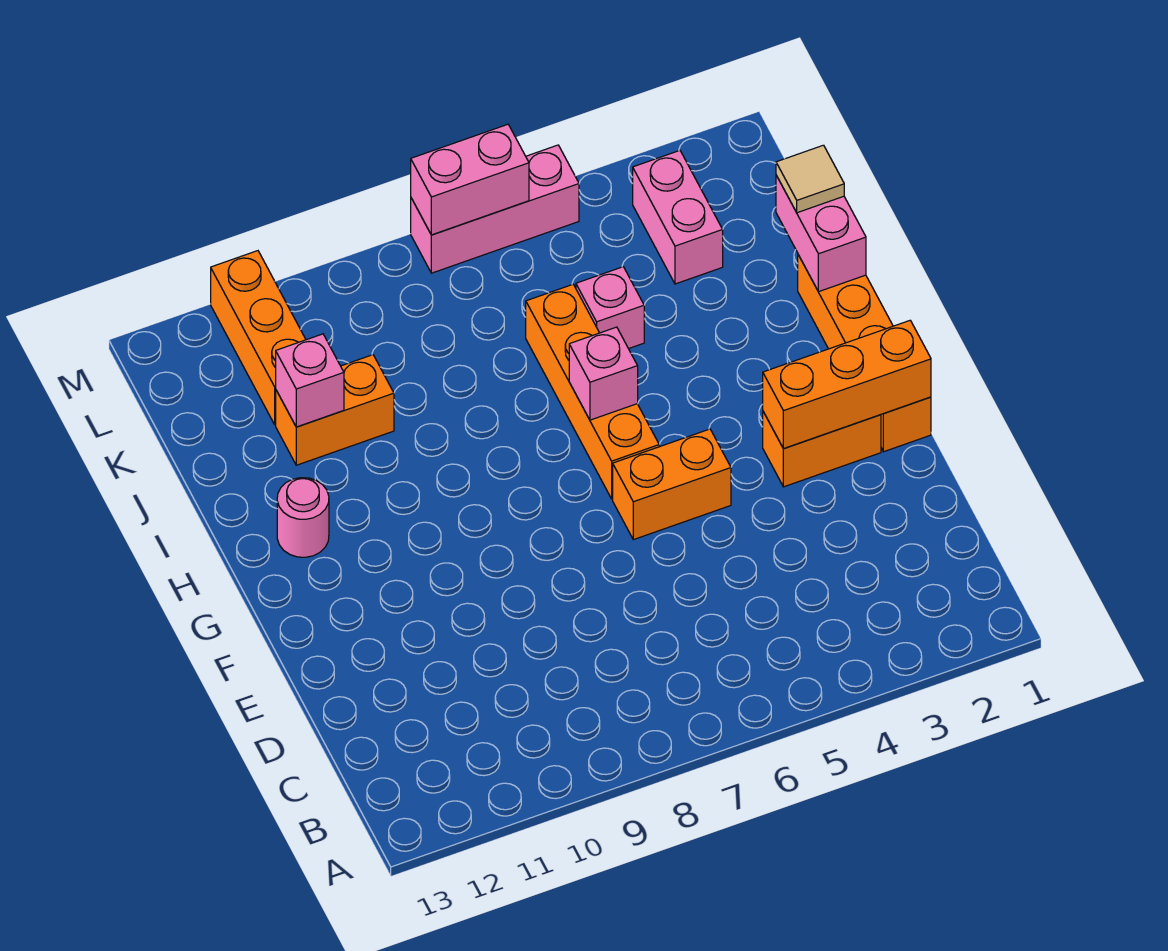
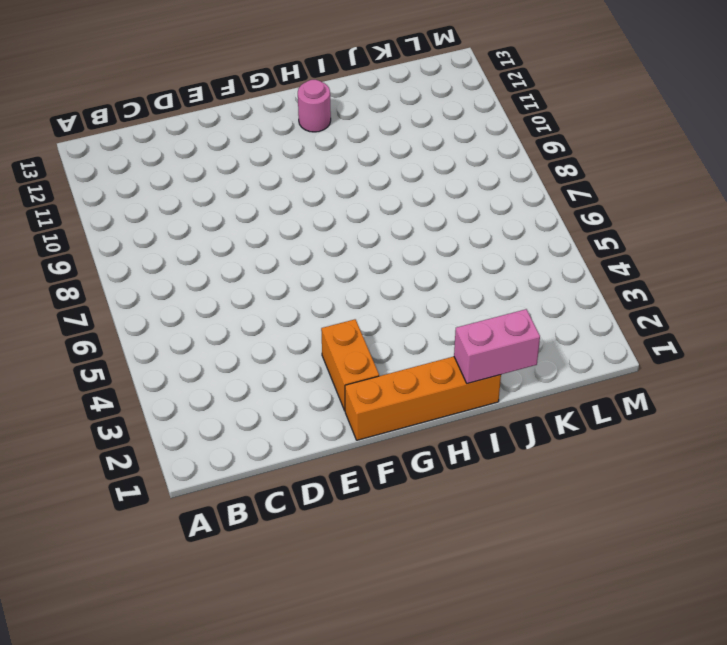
none -> orange 1x2 brick [613,429,731,540]
none -> orange 1x4 brick [526,285,659,499]
none -> pink 1x1 brick [576,267,644,349]

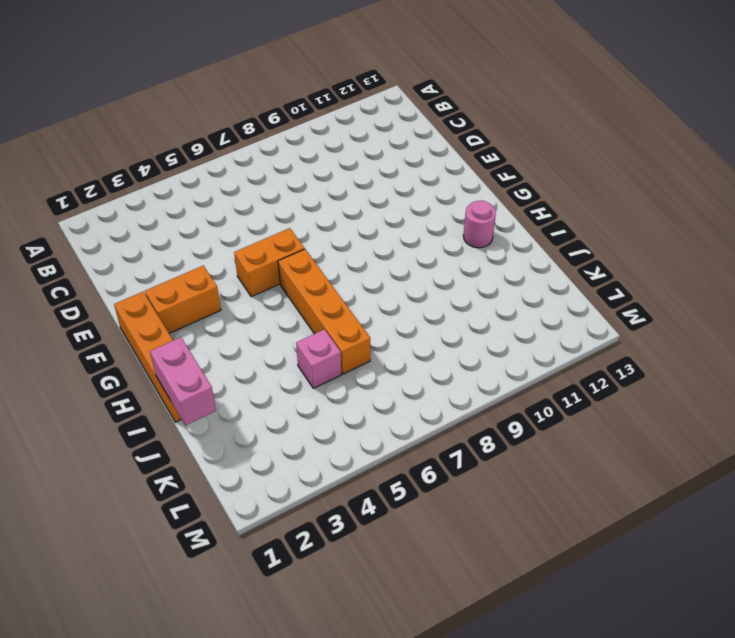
none -> orange 1x2 brick [276,355,394,465]
none -> pink 1x2 brick [633,151,723,284]
none -> orange 1x3 brick [211,251,306,425]

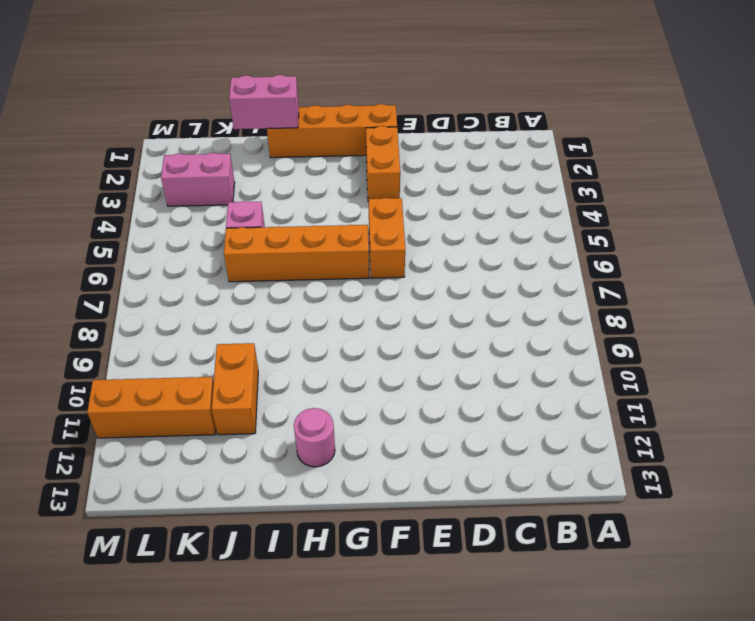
none -> pink 1x3 brick [411,145,579,273]
none -> orange 1x3 brick [763,321,931,449]
none -> pink 1x1 brick [569,327,638,420]

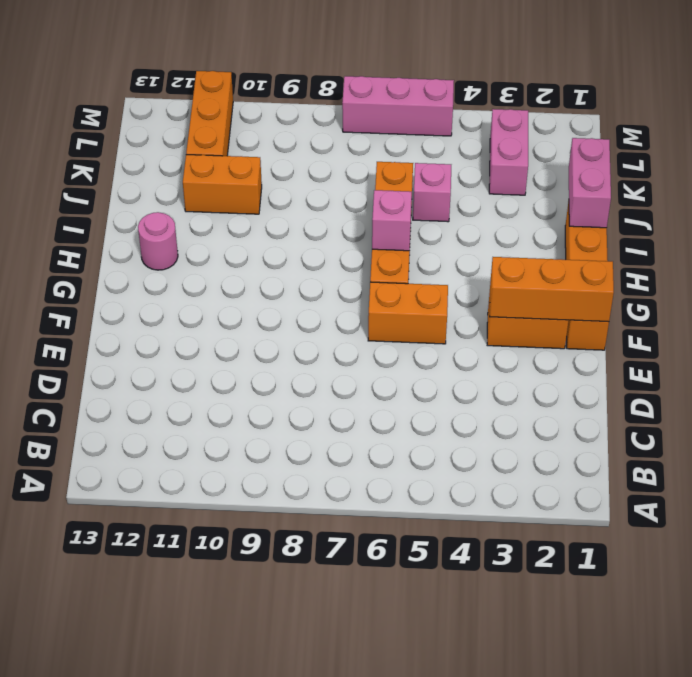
none -> pink 1x1 brick [276,334,344,427]
none -> pink 1x2 brick [411,124,529,235]
none -> tan 1x1 tile [776,145,844,213]

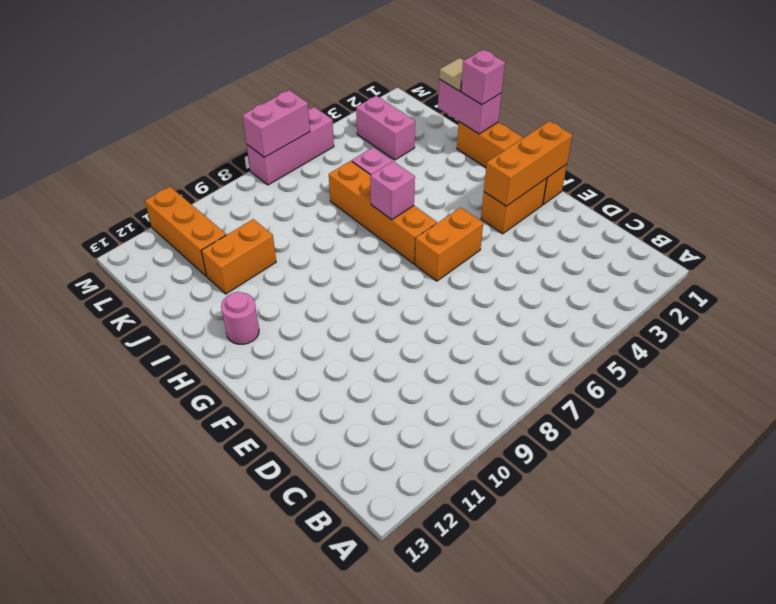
pink 1x1 brick [461,50,505,105] -> pink 1x1 brick moved to [276,334,344,427]

